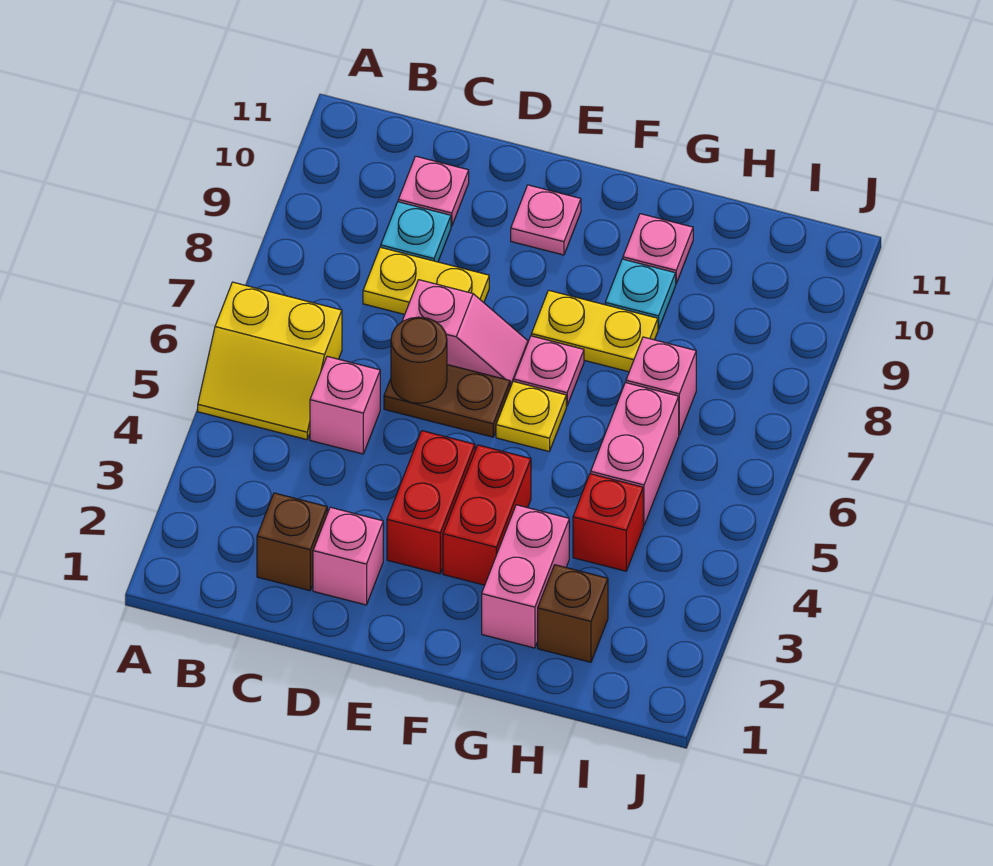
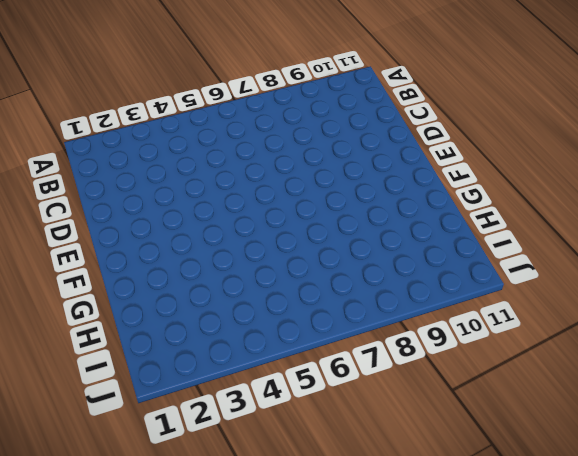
none -> yellow 2x2 slope [198,282,342,440]
none -> brown 1x1 brick [257,493,327,591]
none -> pink 1x1 brick [310,356,380,454]

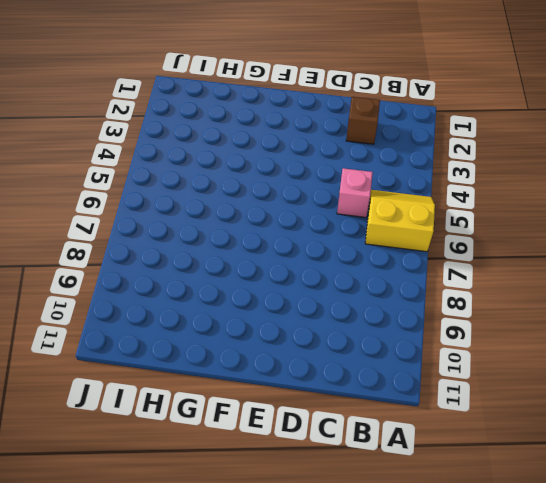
none -> yellow 1x2 plate [363,247,489,314]
none -> cyan 1x1 plate [381,202,451,262]
none -> pink 1x1 plate [398,156,469,226]

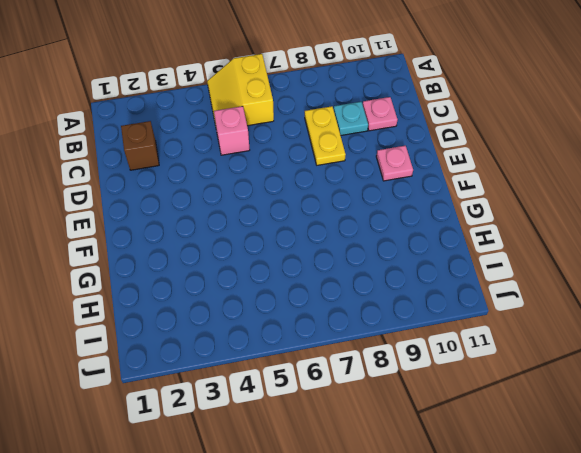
none -> pink 1x1 brick [313,507,383,605]
none -> brown 1x2 plate [384,365,510,437]
none -> pink 1x2 slope [402,280,528,387]

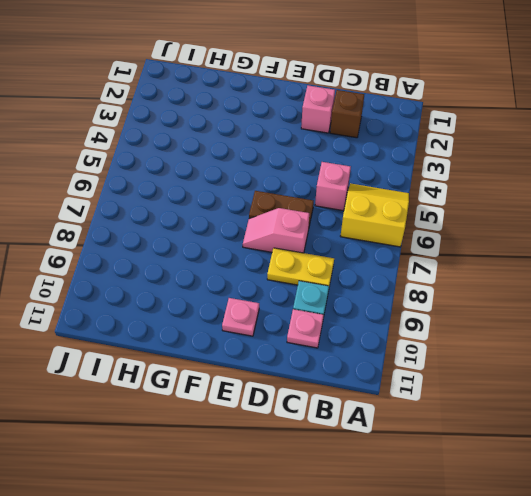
none -> red 1x2 brick [387,431,475,574]
none -> red 1x2 brick [443,445,531,585]
none -> yellow 1x1 plate [496,381,566,451]

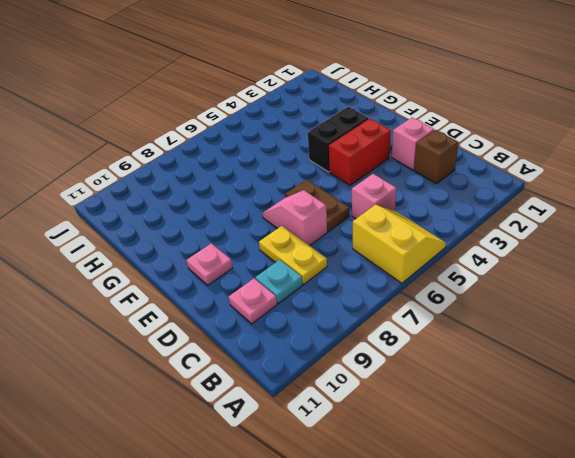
black 1x2 brick [308,107,369,172] -> red 1x2 brick [443,445,531,585]
none -> yellow 1x1 plate [496,381,566,451]
none -> pink 1x1 plate [514,336,584,406]
none -> yellow 1x2 plate [531,290,658,372]

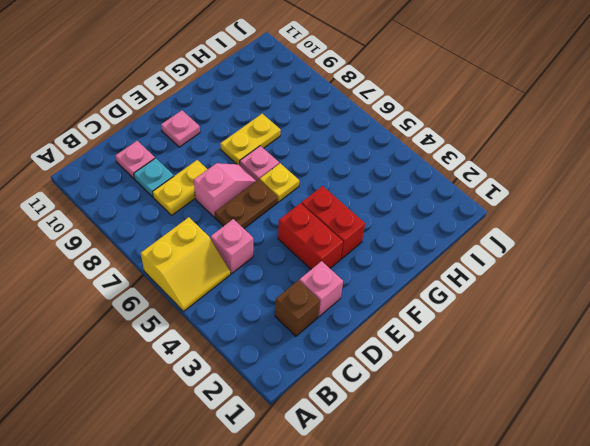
none -> pink 1x2 brick [482,505,569,648]
none -> cyan 1x1 plate [605,259,676,329]
none -> pink 1x1 plate [623,214,693,283]

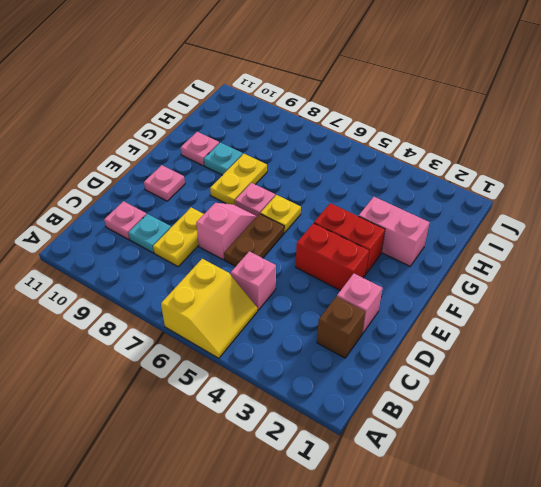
none -> brown 1x1 brick [538,565,608,662]
none -> red 1x1 brick [573,474,643,571]
none -> pink 1x2 brick [591,383,679,526]

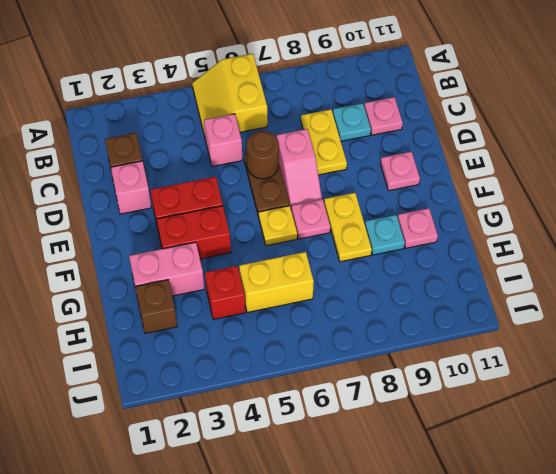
yellow 1x2 brick [239,252,314,312] -> pink 1x2 brick [591,383,679,526]
none -> pink 1x1 brick [626,337,696,434]

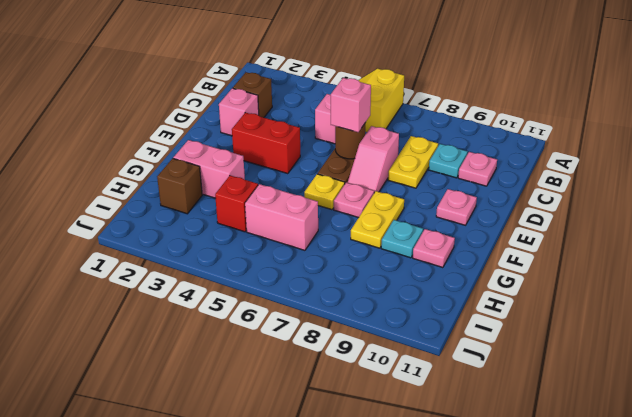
pink 1x1 brick [331,78,371,132] -> pink 1x1 brick moved to [626,337,696,434]
none -> red 1x2 brick [443,445,531,585]

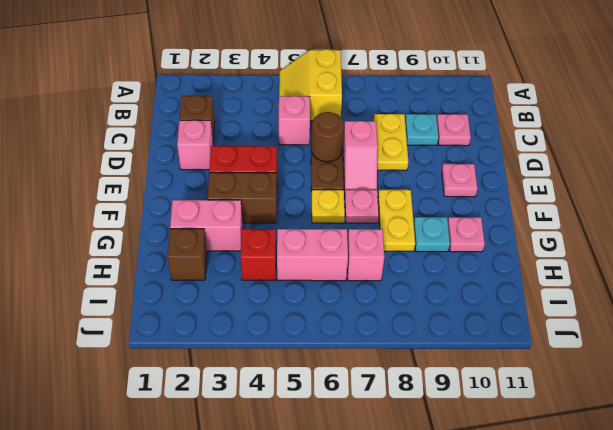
brown 1x2 brick [208,172,277,223] -> red 1x2 brick [443,445,531,585]

